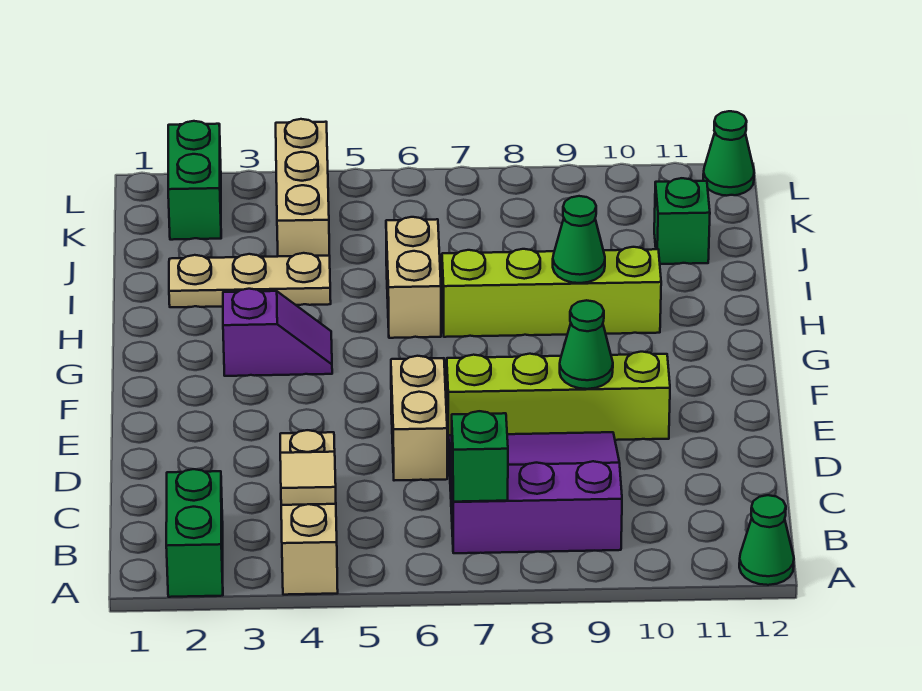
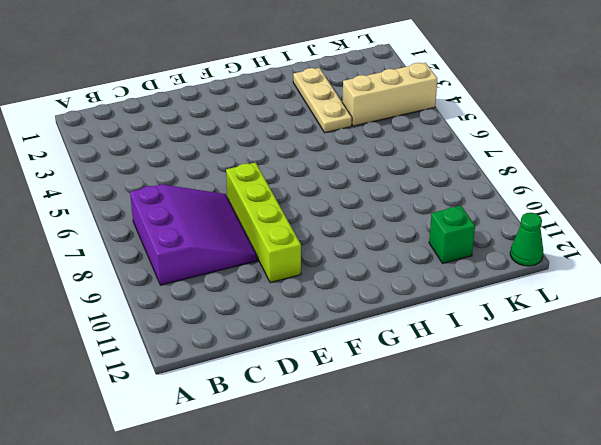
none -> green 1x2 brick [166,469,223,597]
none -> tan 1x3 brick [280,430,338,595]
none -> green 1x1 cone [739,495,794,585]

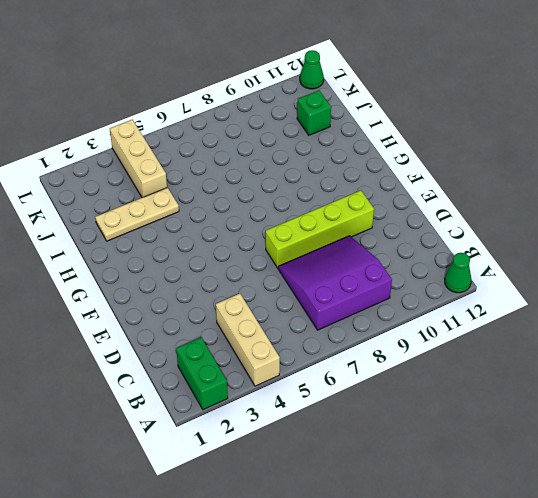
none -> tan 1x2 brick [391,356,447,481]
none -> purple 1x2 slope [223,289,332,376]
none -> tan 1x2 brick [386,217,441,338]

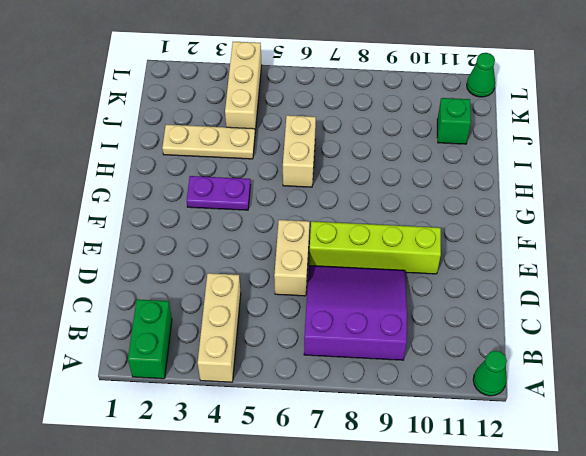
purple 1x2 plate [187,176,251,210] -> purple 1x2 slope [223,289,332,376]
none -> lime 1x4 brick [442,247,661,337]
none -> green 1x2 brick [168,121,221,240]
none -> tan 1x1 tile [280,452,336,505]

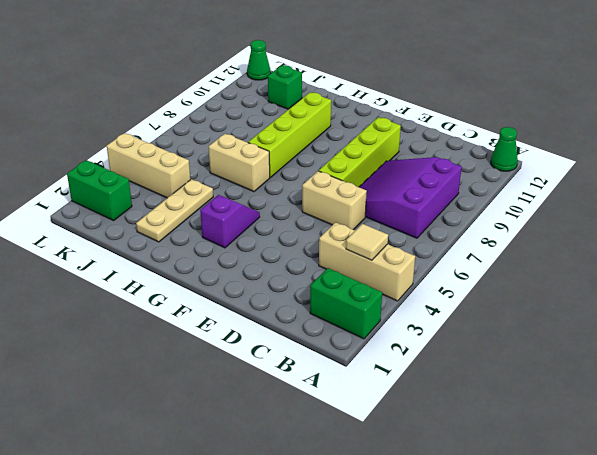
none -> green 1x1 brick [452,411,508,502]
none -> green 1x1 cone [560,300,613,389]
none -> green 1x1 cone [553,196,605,283]

